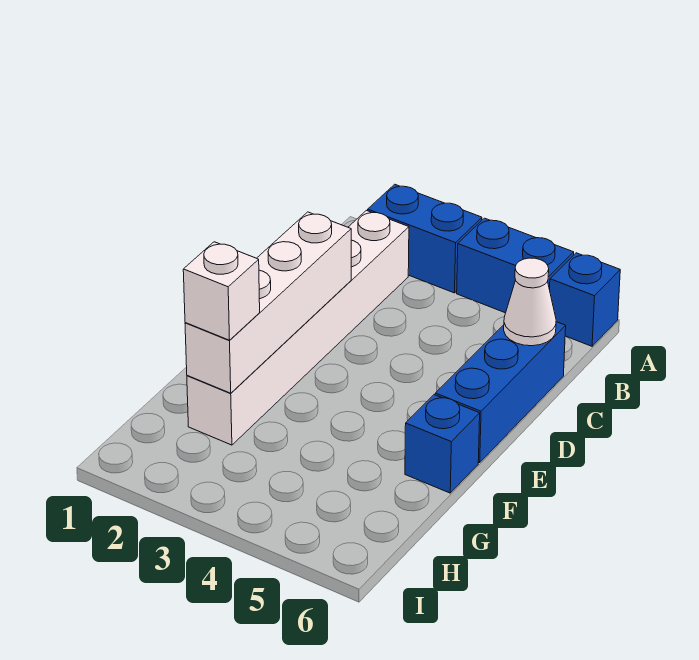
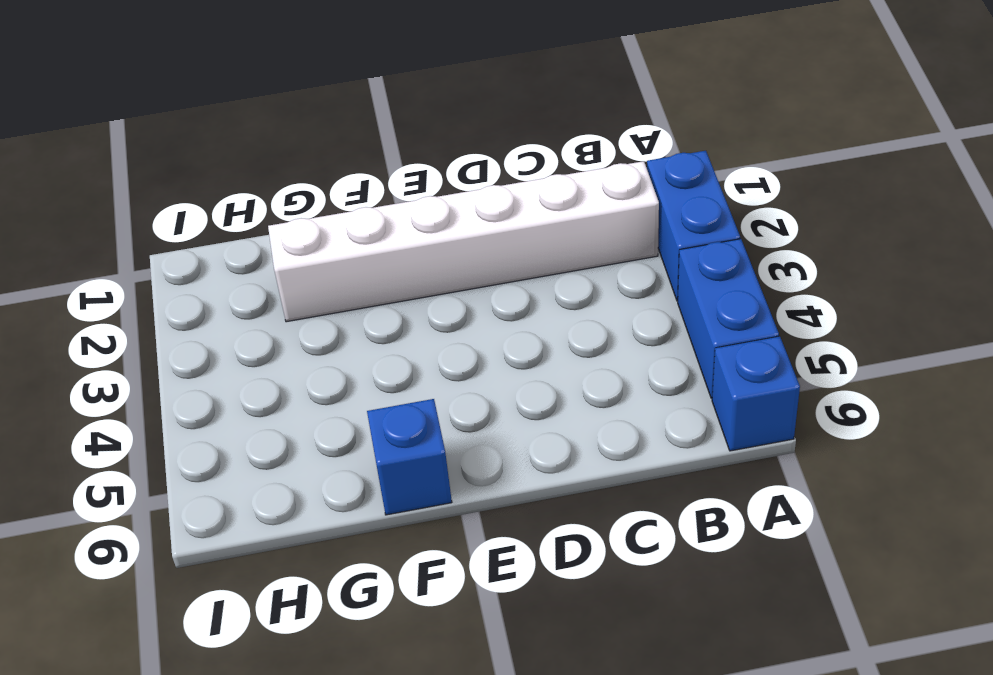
none -> blue 1x3 brick [435,322,566,463]
none -> white 1x1 cone [504,258,556,346]

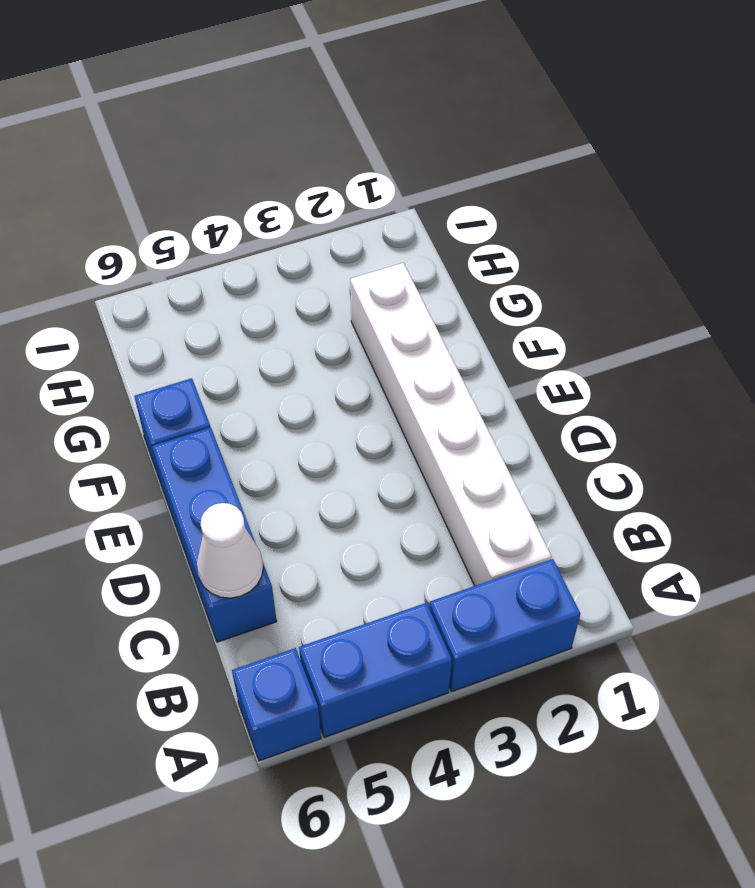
none -> white 1x4 brick [185,212,351,393]
none -> white 1x1 brick [183,242,260,340]

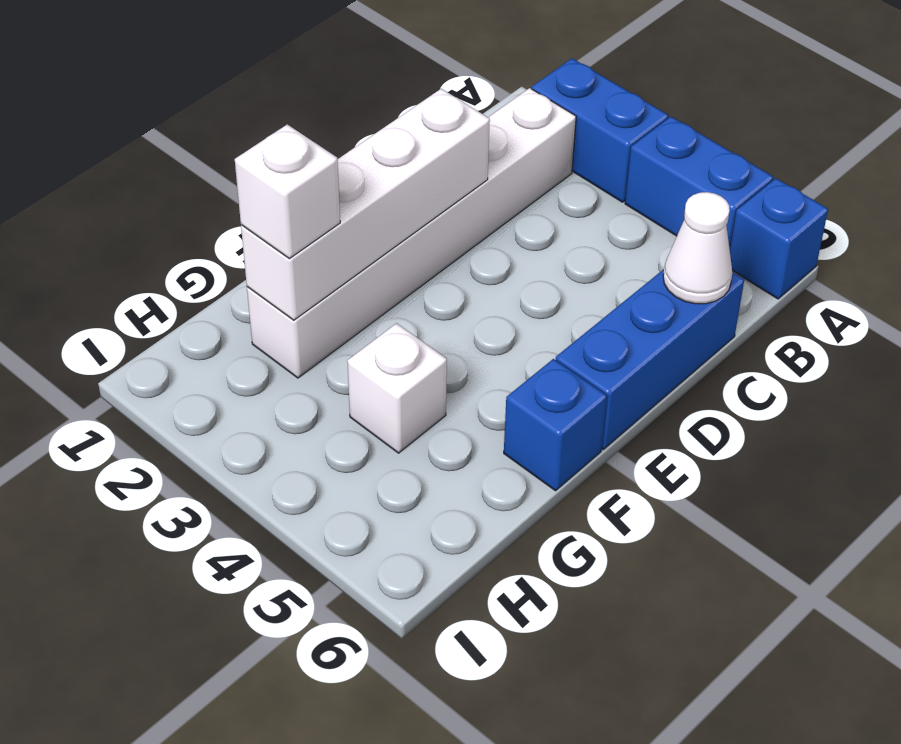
white 1x1 brick [347,323,447,453] -> none

